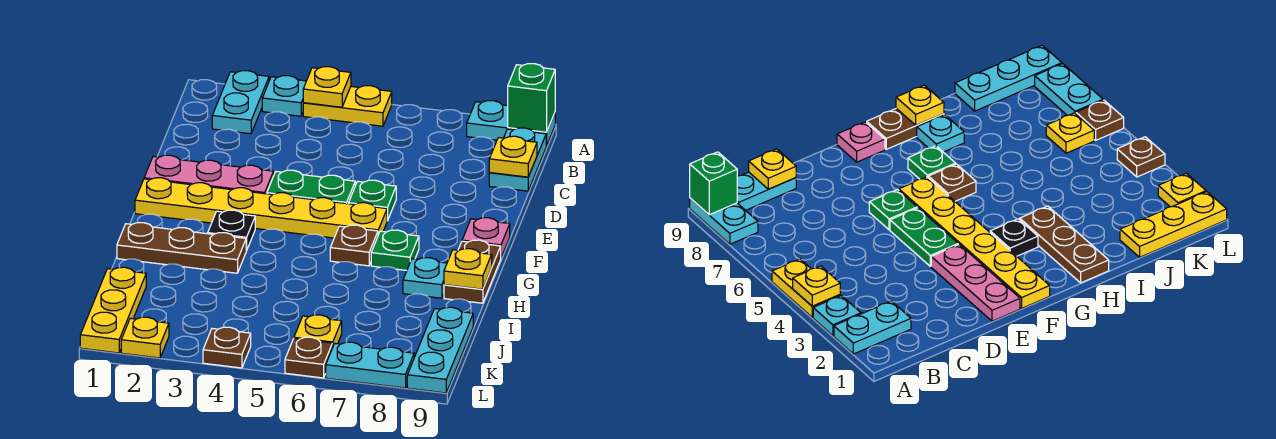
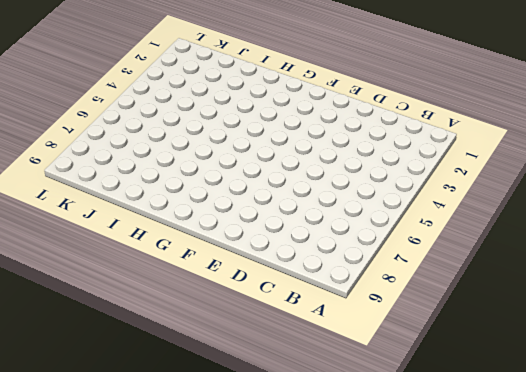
none -> cyan 1x2 plate [212,71,269,134]
none -> cyan 1x1 plate [262,76,306,116]
none -> yellow 1x2 plate [303,86,392,126]

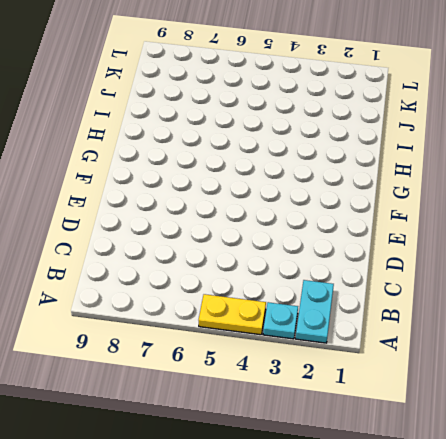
none -> cyan 1x2 plate [467,101,555,146]
none -> cyan 1x2 plate [489,128,546,191]
none -> pink 1x3 plate [144,155,274,194]

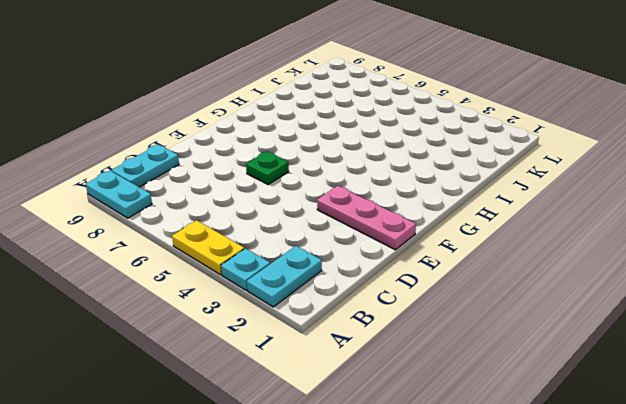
none -> green 1x2 plate [267,170,355,204]
none -> yellow 1x6 plate [135,178,387,238]
none -> pink 1x1 plate [462,218,510,257]

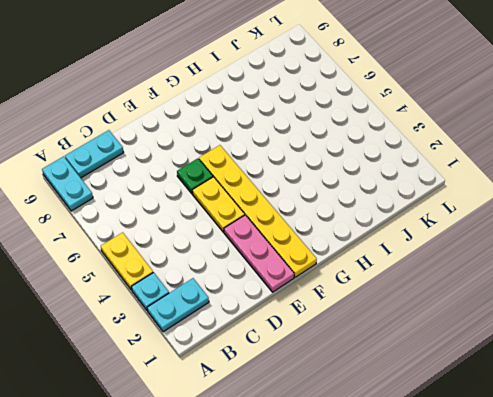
yellow 1x2 plate [192,177,245,232] -> green 1x2 plate [267,170,355,204]
none -> pink 1x1 plate [462,218,510,257]
none -> black 1x1 plate [208,210,255,251]
none -> brown 1x1 plate [330,225,378,266]

